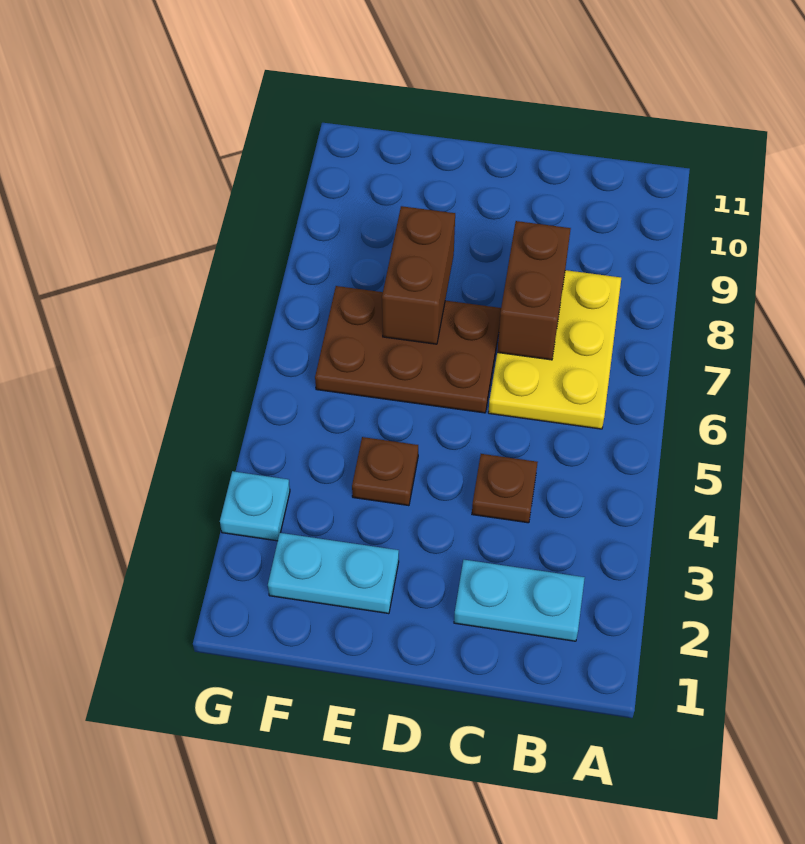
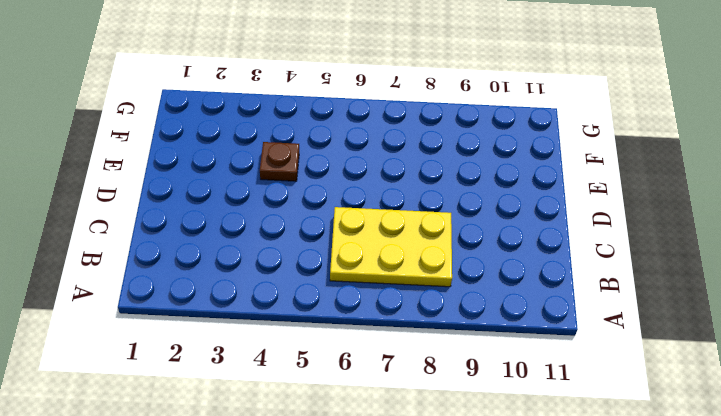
none -> cyan 1x2 plate [454,560,585,641]
none -> brown 1x1 plate [472,454,538,523]

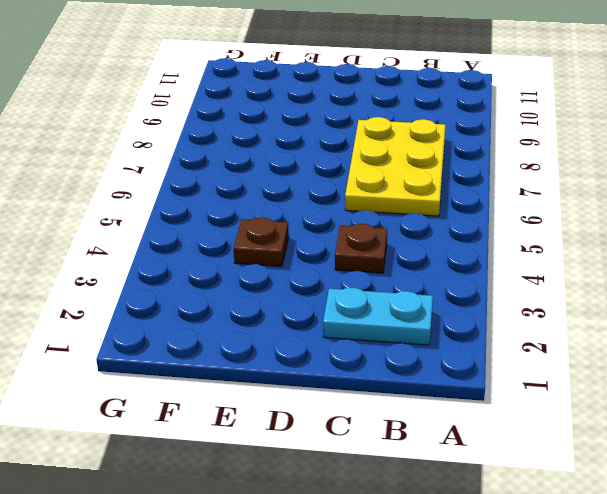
none -> brown 2x3 plate [315,286,501,413]
none -> cyan 1x2 plate [268,533,399,614]

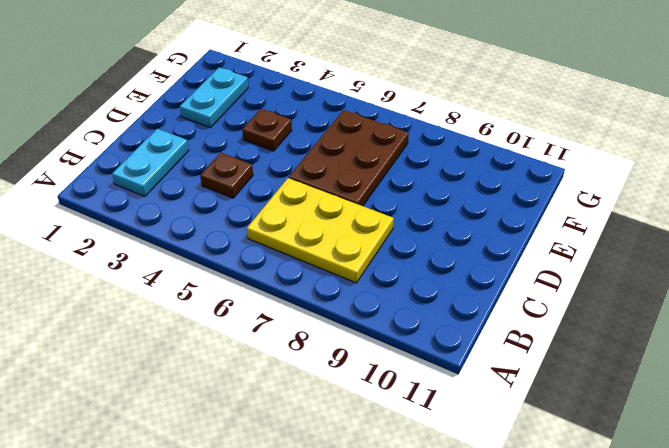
none -> cyan 1x1 plate [220,471,290,541]
none -> brown 1x2 brick [497,221,571,360]

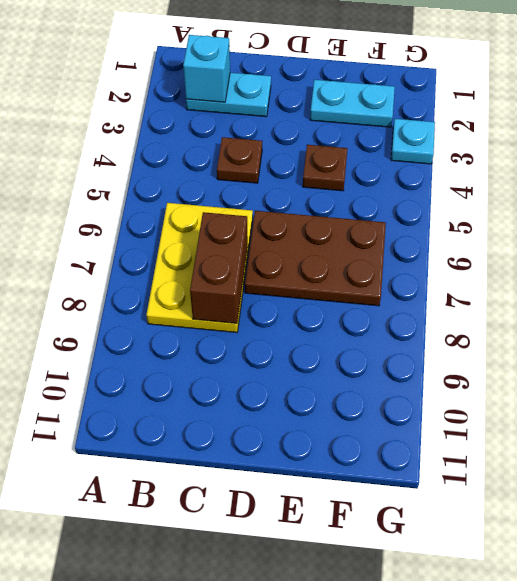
cyan 1x1 brick [183,35,230,102] -> none
none -> brown 1x2 brick [382,206,455,344]

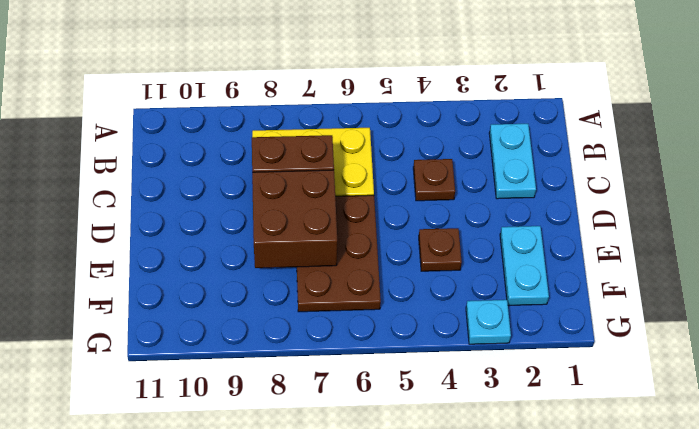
brown 2x2 brick [252,170,337,268] -> brown 1x2 brick [382,206,455,344]

